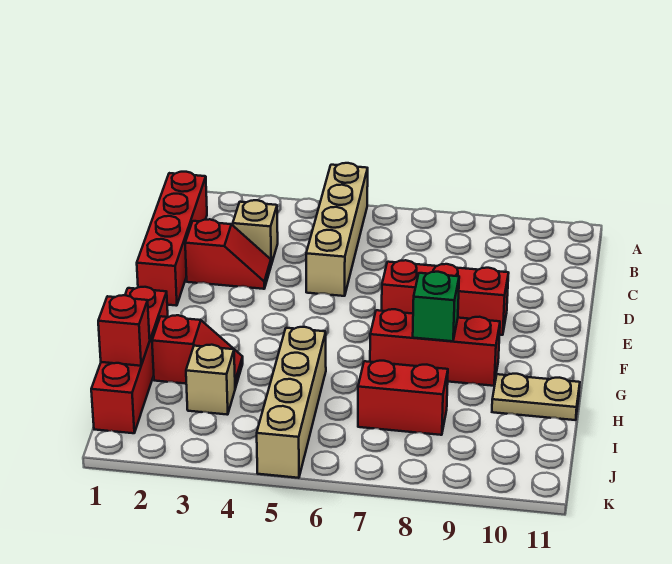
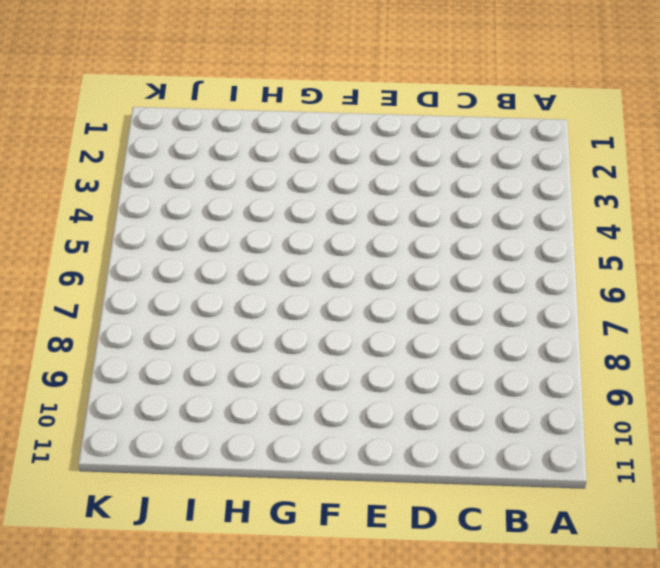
none -> tan 1x4 brick [306,163,368,296]
none -> red 1x4 brick [137,172,207,306]
none -> tan 1x1 brick [233,200,278,265]

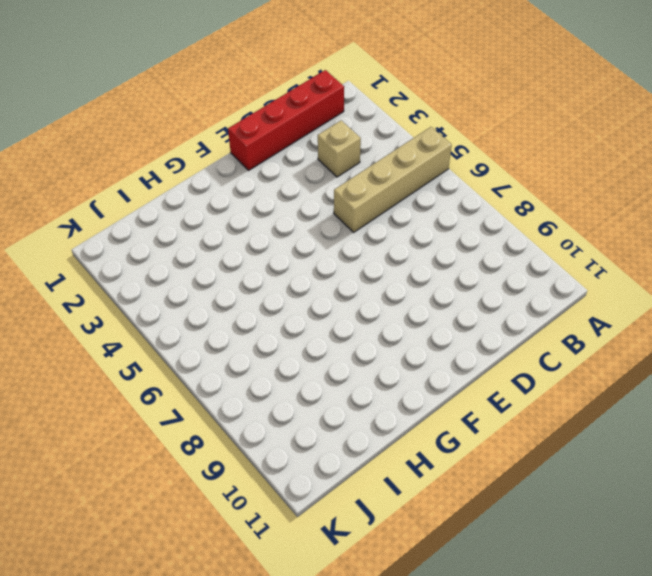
none -> red 1x2 slope [185,219,271,289]
none -> red 1x3 brick [382,260,509,335]
none -> red 1x4 brick [91,287,168,433]

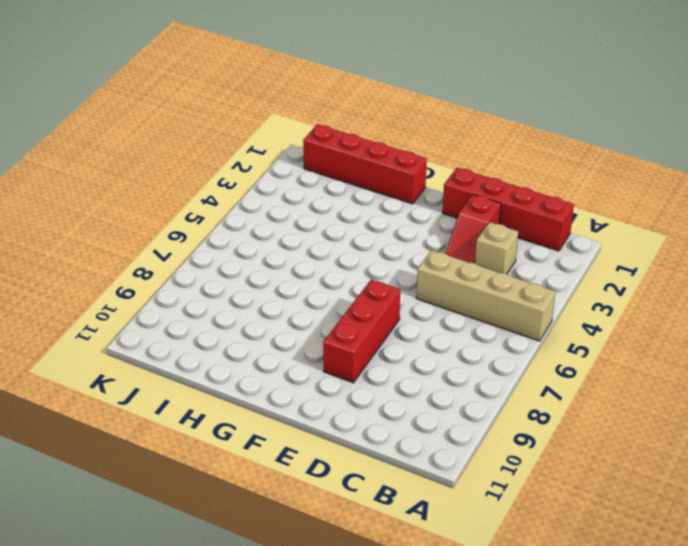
none -> red 1x3 brick [370,309,500,386]
none -> red 1x2 slope [152,315,243,388]
none -> tan 1x4 brick [257,327,326,478]

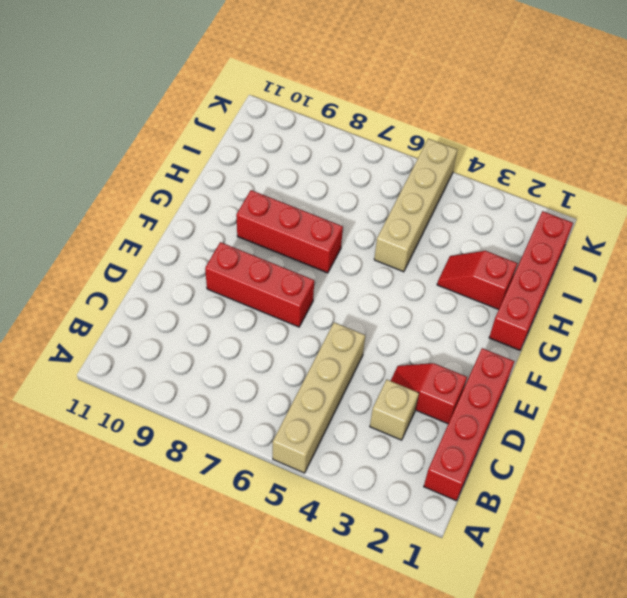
none -> tan 1x2 plate [492,374,580,420]
none -> tan 1x1 brick [186,345,235,415]
none -> red 1x2 brick [358,361,448,435]

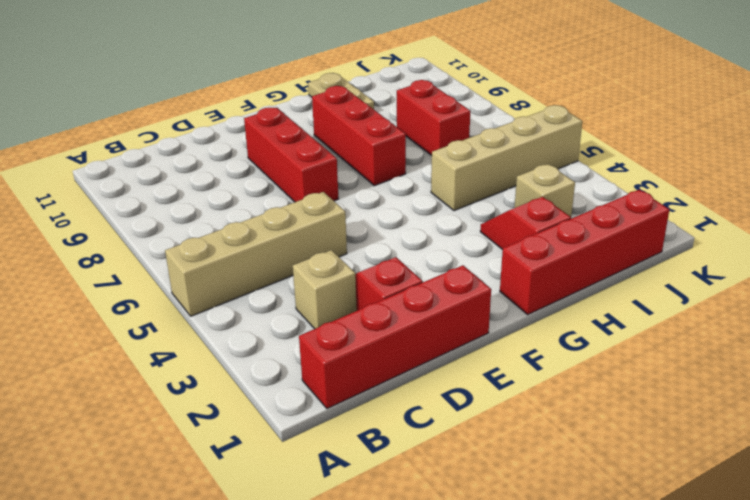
none -> green 1x1 brick [413,272,459,341]
none -> red 1x1 brick [98,295,150,366]

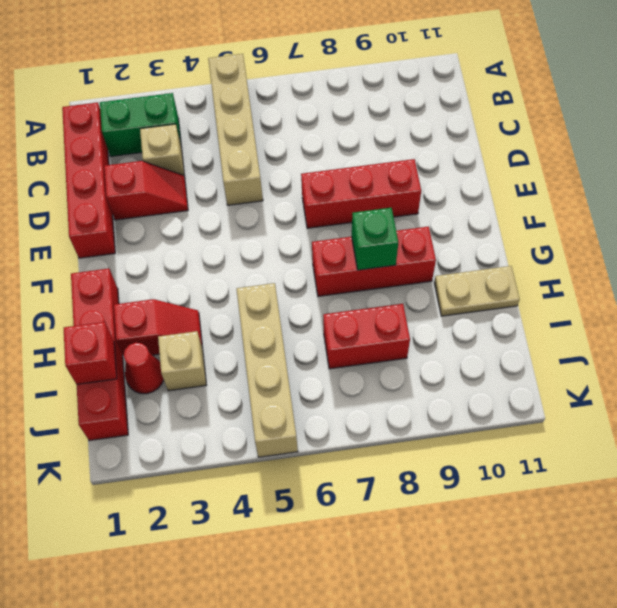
green 1x2 brick [100,93,181,156] -> none
red 1x1 cone [124,343,164,394] -> none

